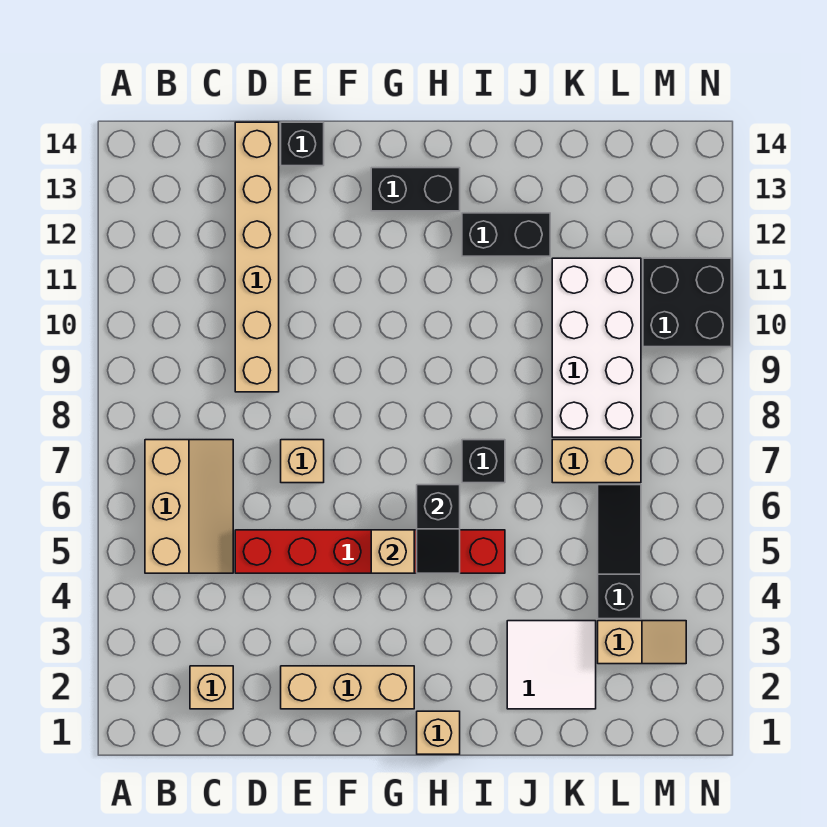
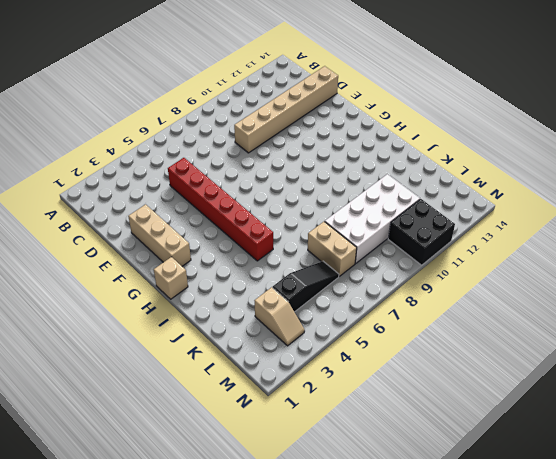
none -> tan 2x3 slope [145,440,233,573]
none -> tan 1x1 brick [190,666,233,709]
none -> tan 1x1 brick [281,440,324,483]

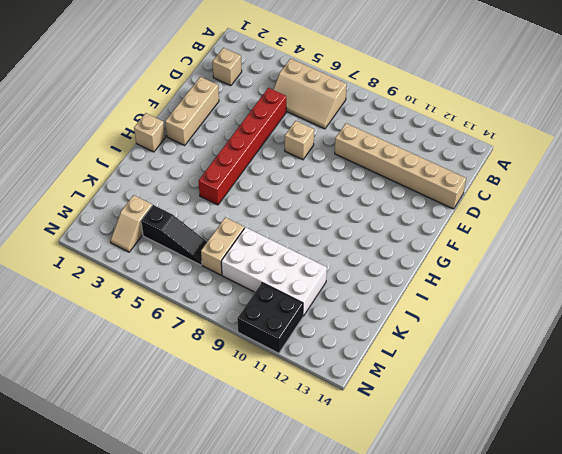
none -> black 1x1 brick [281,122,324,166]
none -> black 1x2 brick [371,168,460,211]
none -> black 1x1 brick [462,440,505,483]

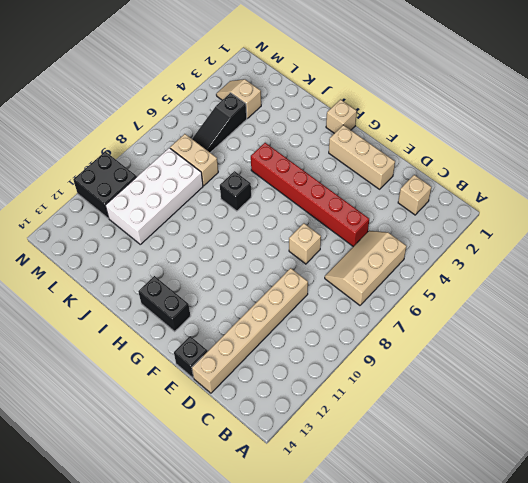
none -> black 1x2 brick [462,213,550,256]
none -> white 2x2 tile [507,621,596,709]
none -> tan 1x1 brick [371,530,414,573]

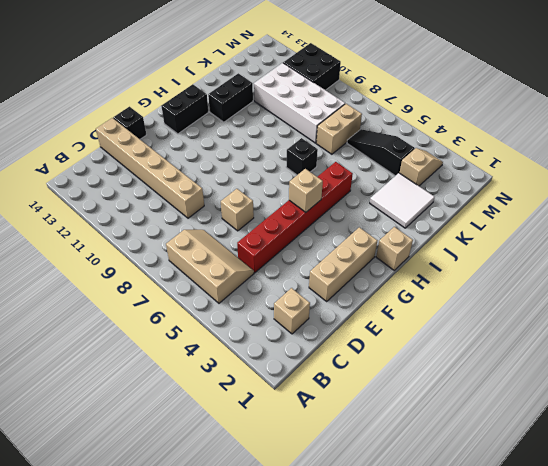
none -> black 1x2 slope [417,485,460,573]

